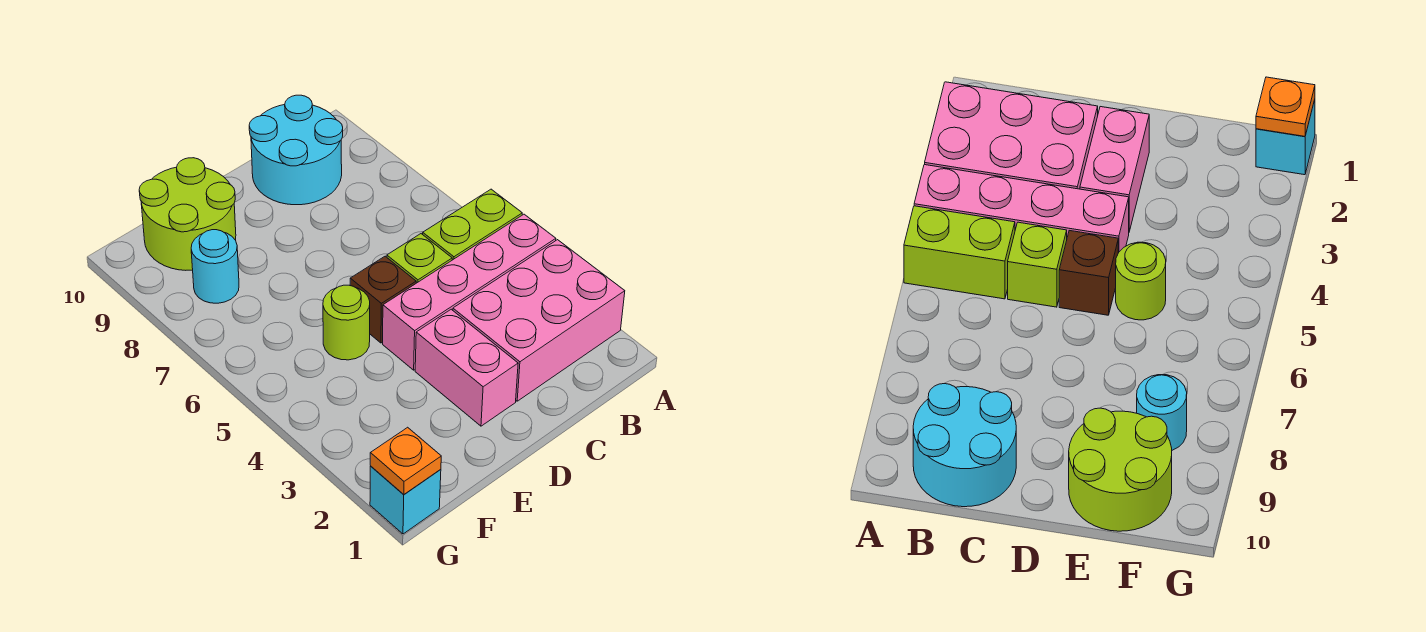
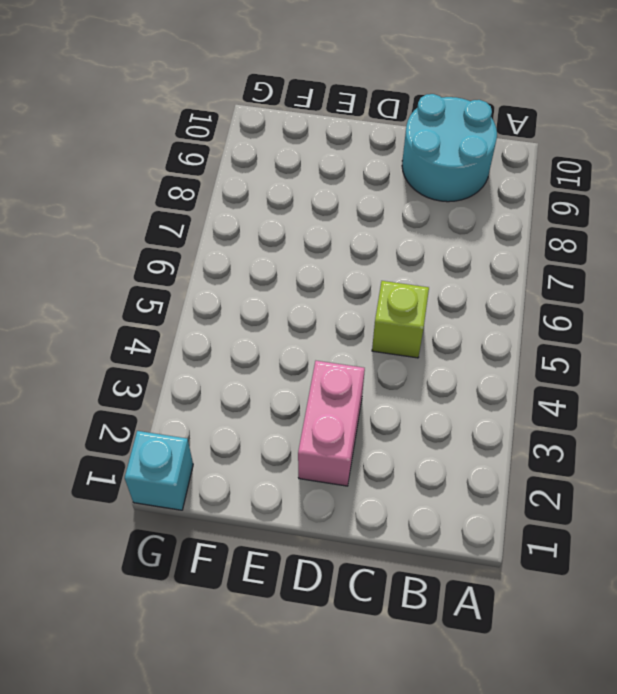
none -> pink 2x3 brick [453,240,625,401]
none -> pink 1x4 brick [383,214,556,370]
none -> lime 1x2 brick [423,189,522,260]

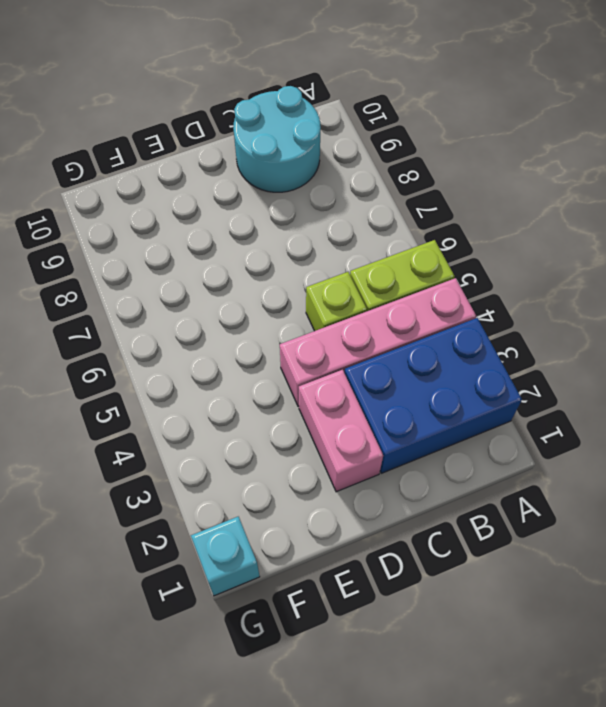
blue 2x3 brick [345,318,522,473] -> pink 2x3 brick [453,240,625,401]
none -> brown 1x1 brick [350,256,416,343]
none -> lime 1x1 round brick [323,285,370,360]
none -> lime 2x2 round brick [139,158,236,270]

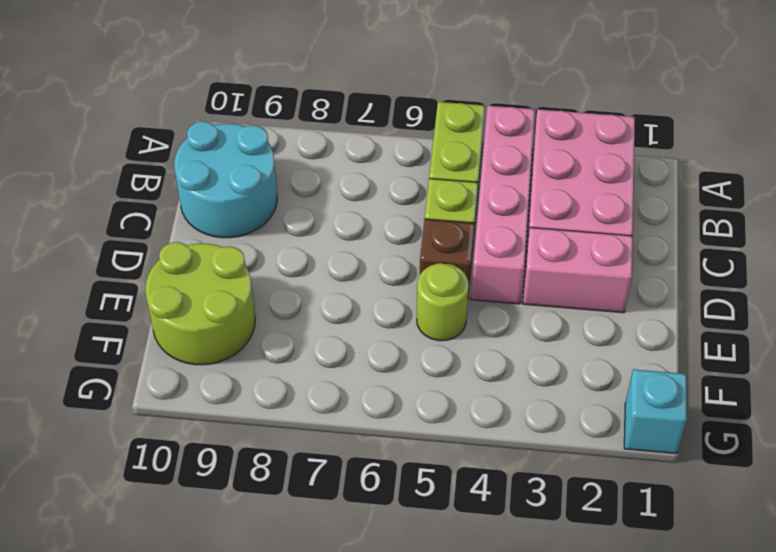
none -> cyan 1x1 round brick [191,230,239,303]
none -> orange 1x1 plate [370,427,441,494]

